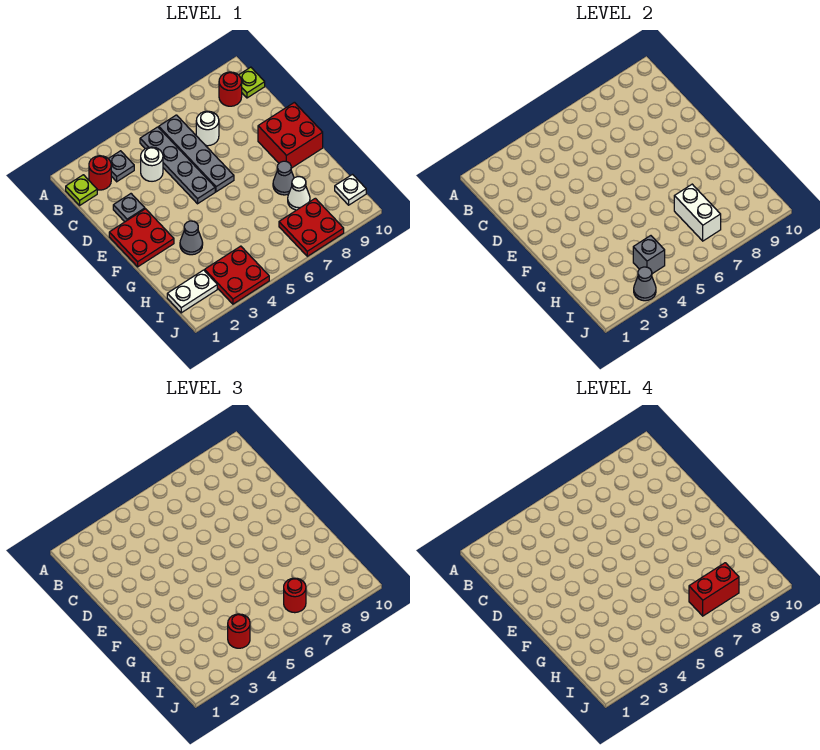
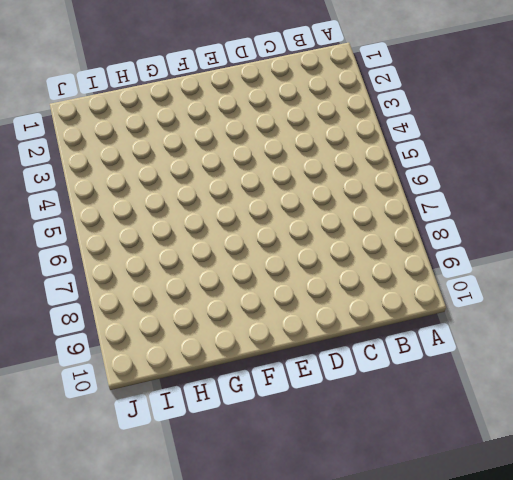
none -> lime 1x1 plate [66,175,97,205]
none -> red 1x1 round brick [89,156,111,190]
none -> grey 1x1 plate [109,151,134,182]

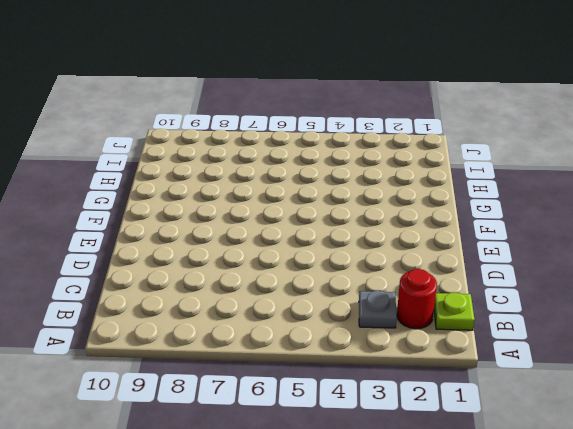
none -> grey 1x4 plate [140,127,215,204]
none -> grey 1x4 plate [159,115,234,192]
none -> red 1x1 round brick [219,72,242,106]

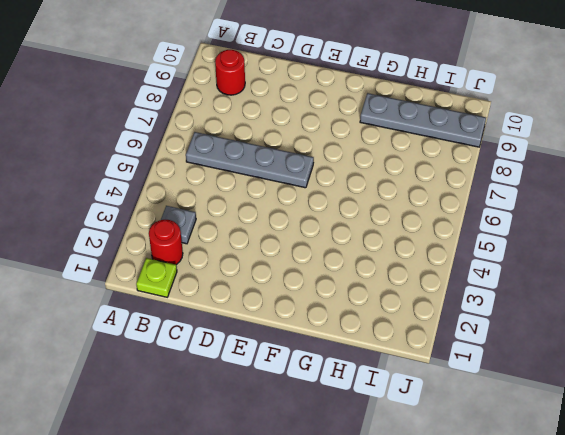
grey 1x4 plate [360,93,486,147] -> grey 1x4 plate moved to [140,127,215,204]
none -> lime 1x1 plate [239,67,265,98]
none -> white 1x1 round brick [141,147,163,181]
none -> white 1x1 round brick [196,111,219,146]

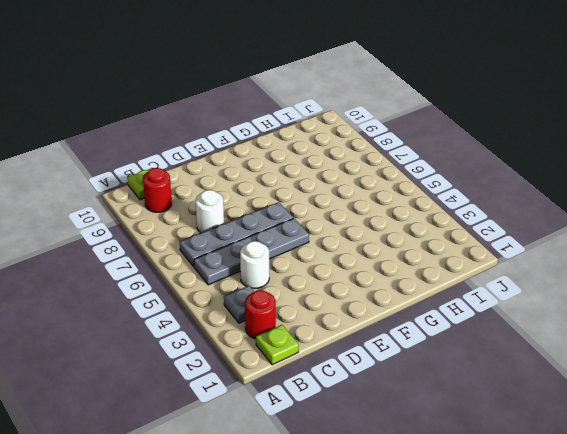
none -> grey 1x1 plate [113,194,145,222]
none -> red 2x2 plate [109,209,174,267]
none -> red 2x2 brick [258,102,323,168]

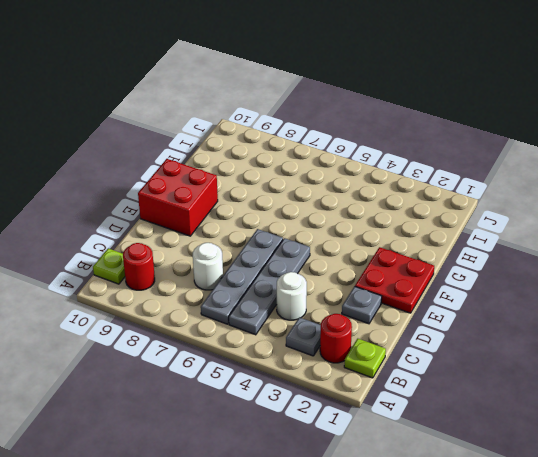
none -> grey 1x1 cone [180,221,203,255]
none -> grey 1x1 cone [273,161,294,195]
none -> white 1x1 cone [288,177,310,210]

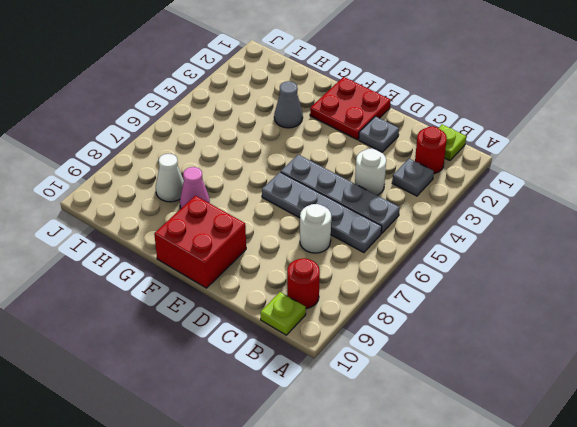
pink 1x1 cone [180,167,210,208] -> grey 1x1 cone [273,161,294,195]
none -> white 1x2 plate [167,270,217,313]
none -> red 2x2 plate [205,246,269,304]
none -> red 2x2 plate [279,198,344,256]

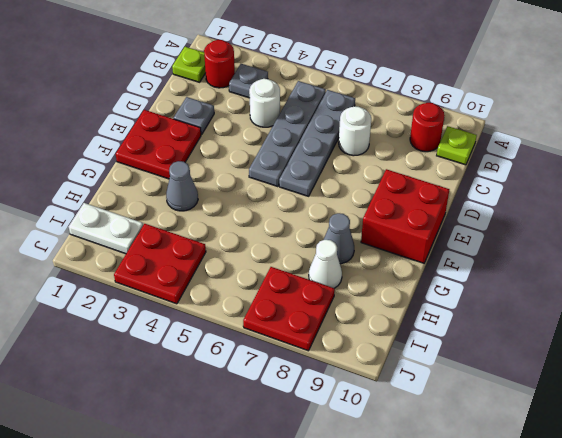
none -> white 1x1 plate [335,175,366,205]
none -> white 1x2 brick [674,184,721,241]
none -> grey 1x1 brick [633,236,665,274]

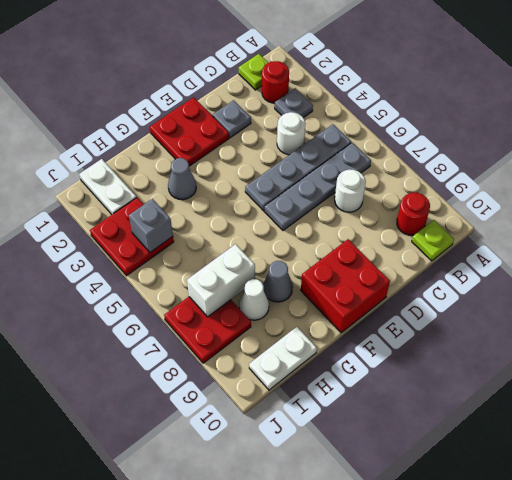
white 1x2 plate [249,327,317,390] -> white 1x1 plate [335,175,366,205]
none -> grey 1x1 cone [634,267,656,301]
none -> red 1x1 round brick [228,614,250,648]
none -> red 1x1 round brick [284,578,306,613]

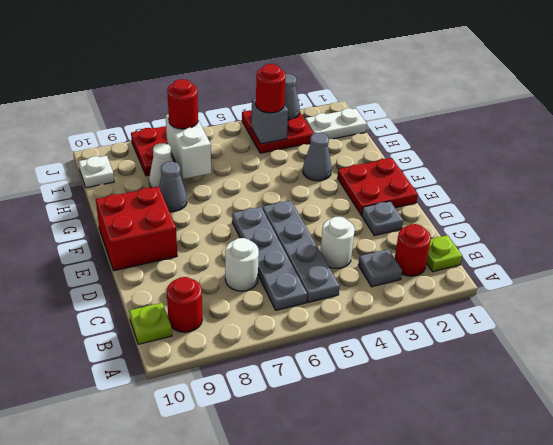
none -> red 1x2 brick [689,563,739,616]

